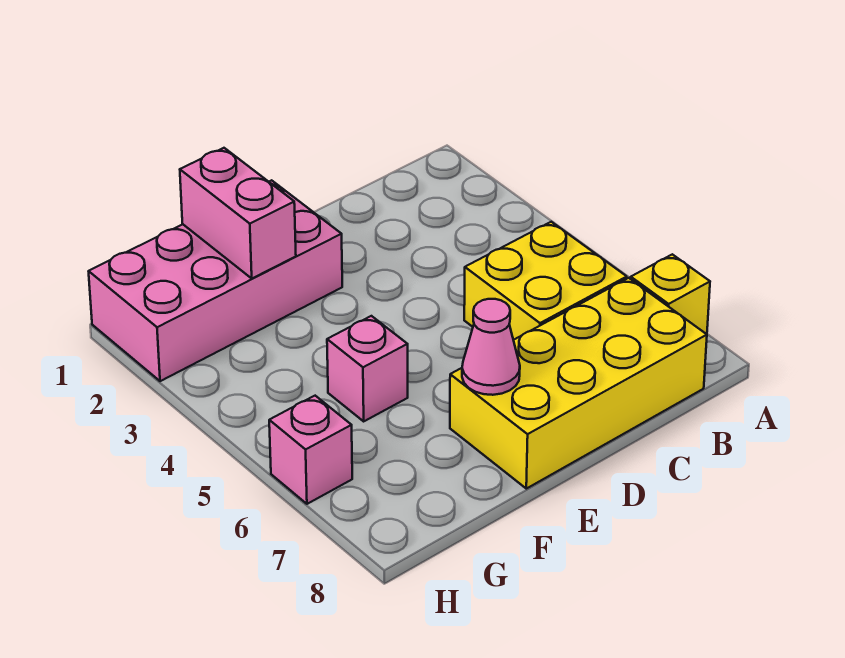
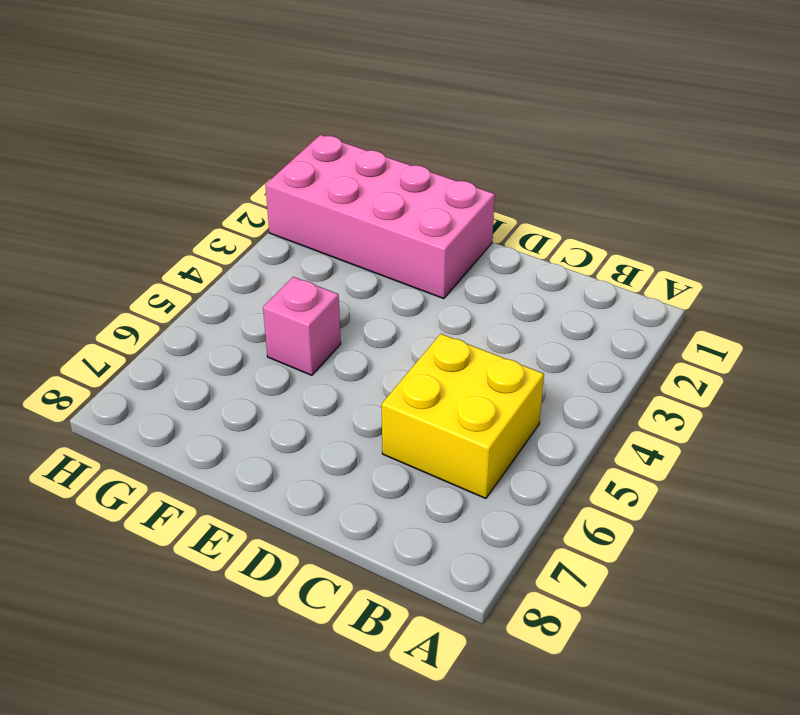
none -> yellow 1x1 brick [631,254,710,334]
none -> yellow 2x4 brick [450,278,707,489]

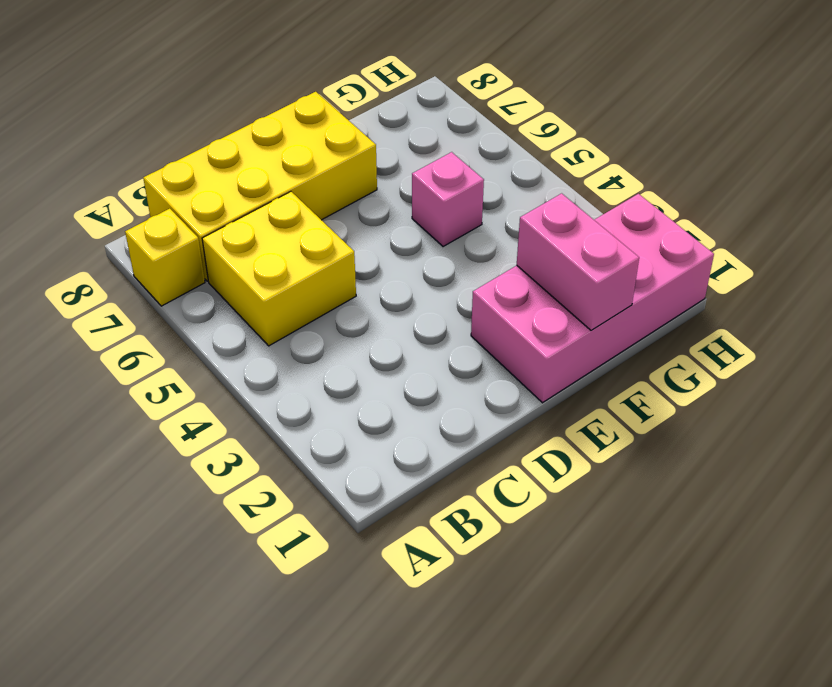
none -> pink 1x1 brick [269,396,352,504]
none -> pink 1x1 cone [462,299,520,395]

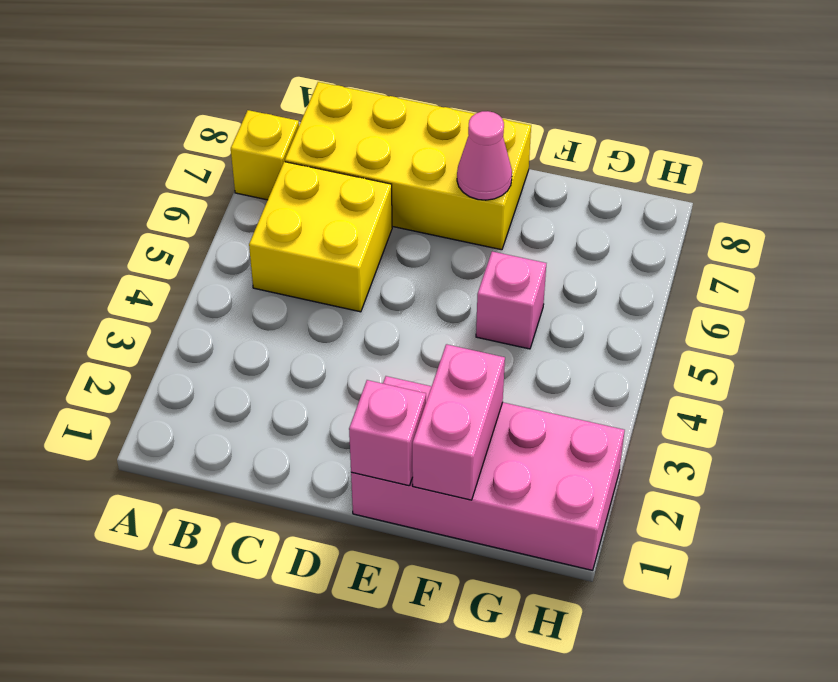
pink 1x1 brick [349,380,426,486] -> pink 1x1 brick moved to [269,396,352,504]

